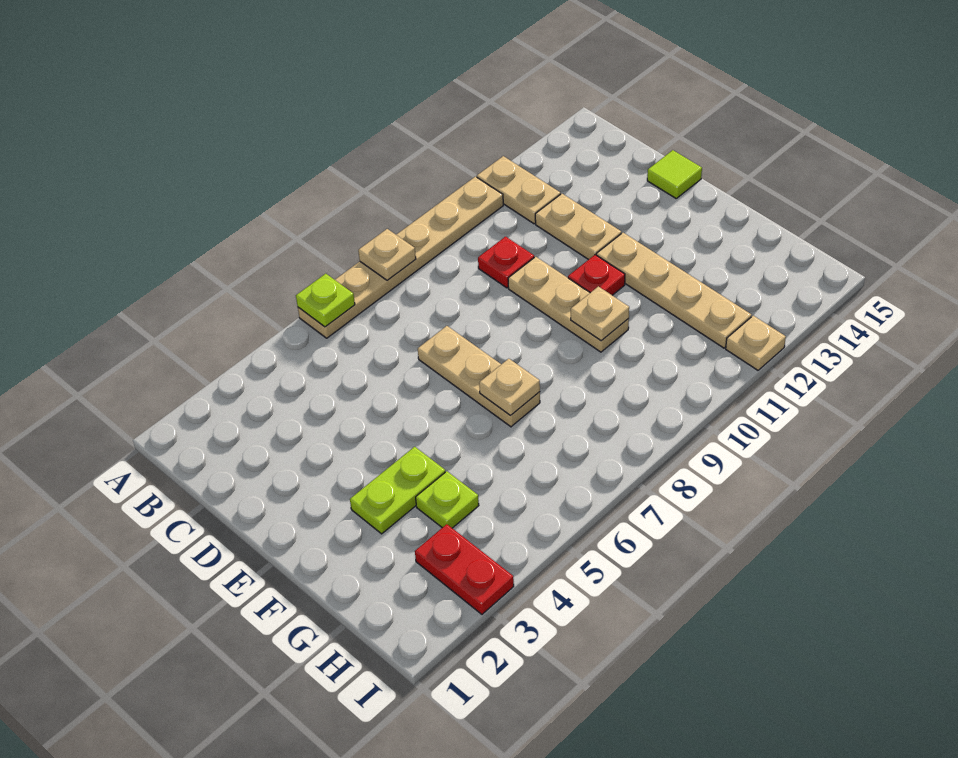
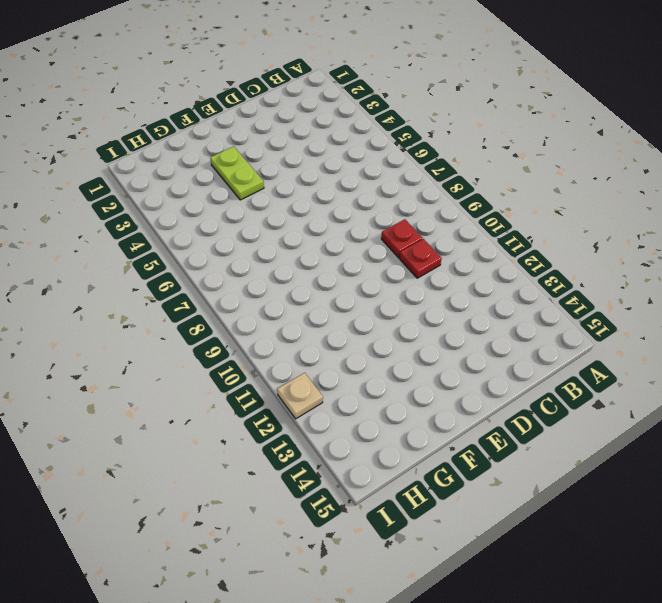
red 1x1 plate [381,219,423,258] -> red 1x1 plate moved to [568,255,625,295]
none -> tan 1x6 plate [298,177,503,338]
none -> tan 1x2 plate [477,156,561,224]
none -> tan 1x2 plate [535,194,621,260]

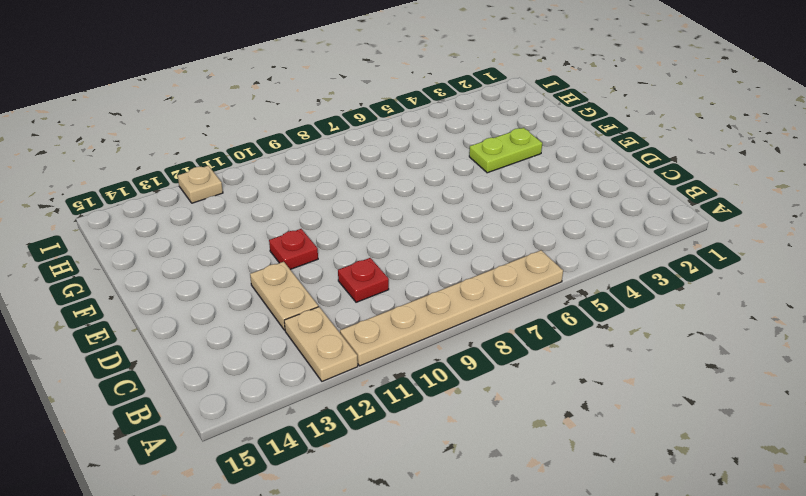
none -> tan 1x3 plate [418,326,540,427]
none -> tan 1x3 plate [508,257,629,352]
none -> lime 1x1 tile [647,150,702,198]

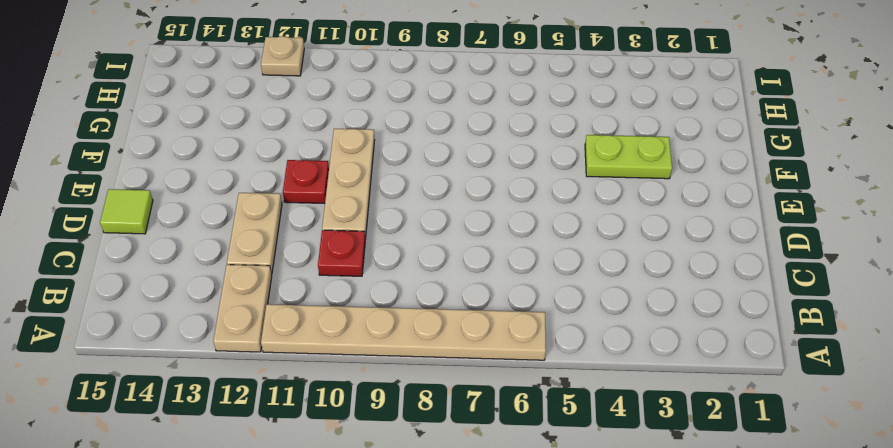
none -> tan 1x3 plate [418,326,540,427]
none -> tan 1x4 plate [596,233,751,348]
none -> lime 1x1 plate [416,471,479,528]

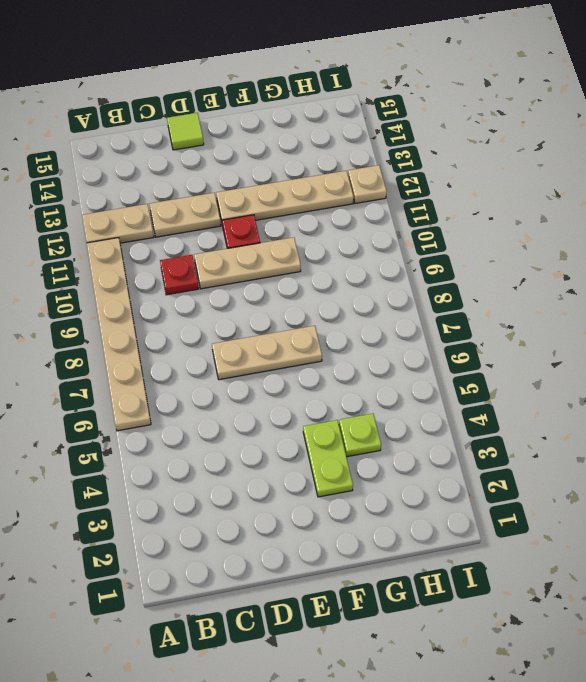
none -> red 1x2 plate [415,524,514,614]
none -> lime 1x1 plate [296,274,355,327]
none -> tan 1x1 plate [358,229,416,280]

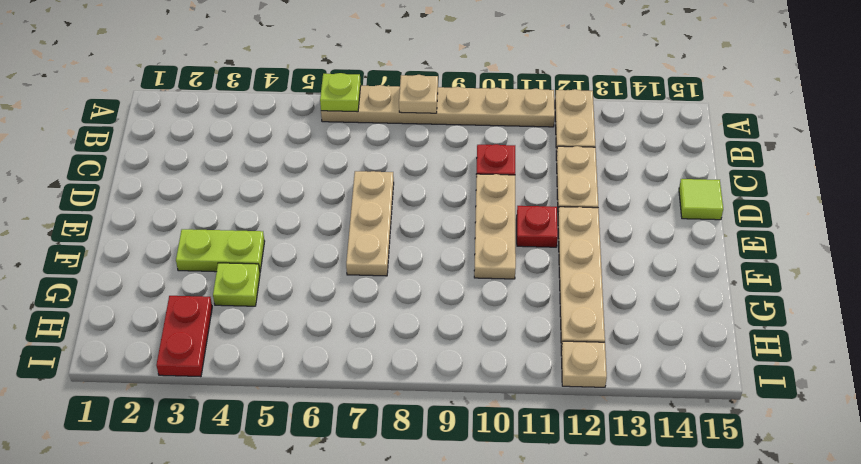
none -> tan 1x1 plate [479,359,540,416]
none -> tan 1x1 plate [571,286,629,341]

